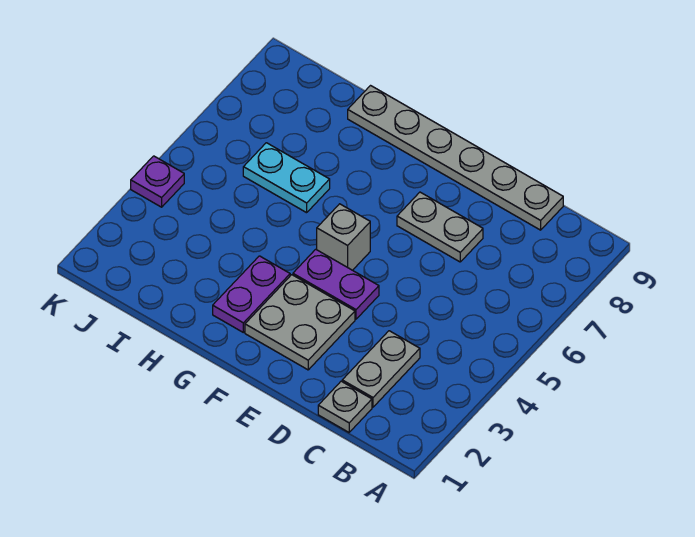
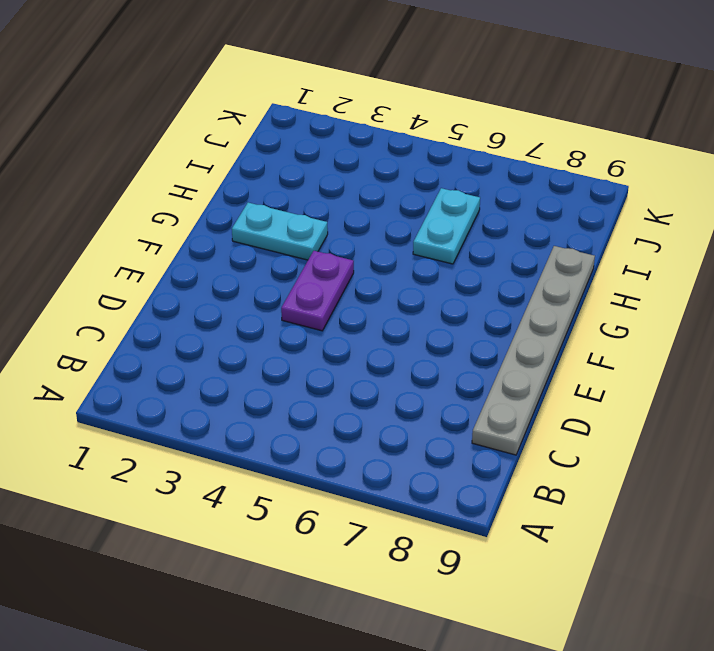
cyan 1x2 plate [232,203,328,260] -> purple 1x2 plate [213,256,290,332]
none -> grey 1x1 plate [318,381,372,432]
none -> grey 1x2 plate [342,331,420,407]

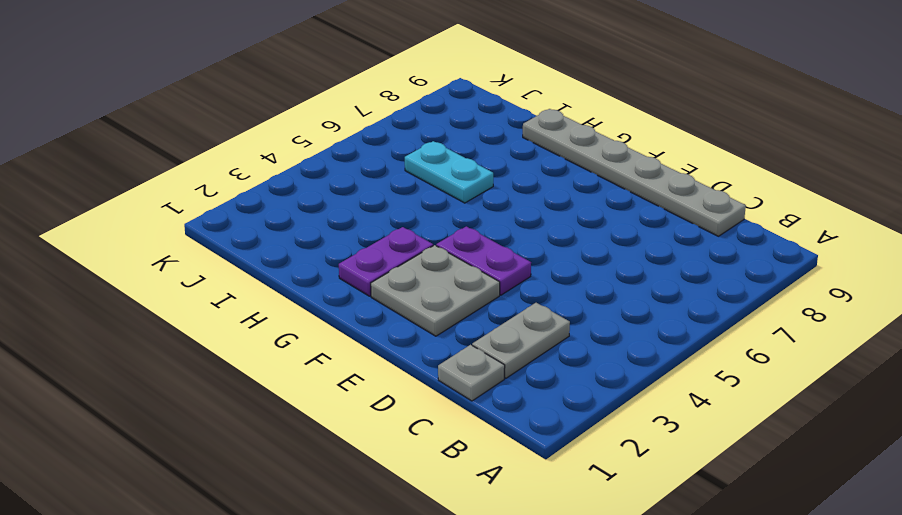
none -> grey 1x2 plate [397,192,483,262]
none -> grey 1x1 brick [317,204,370,270]

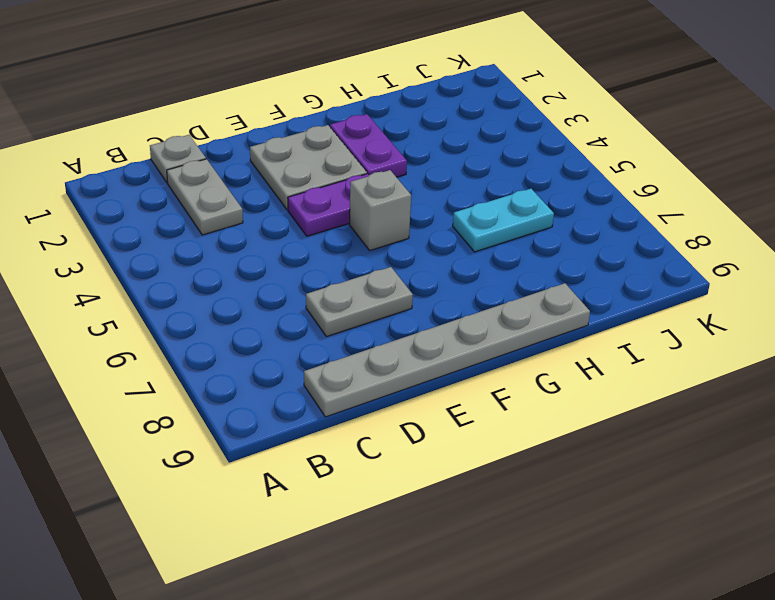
none -> purple 1x1 plate [131,156,184,207]

